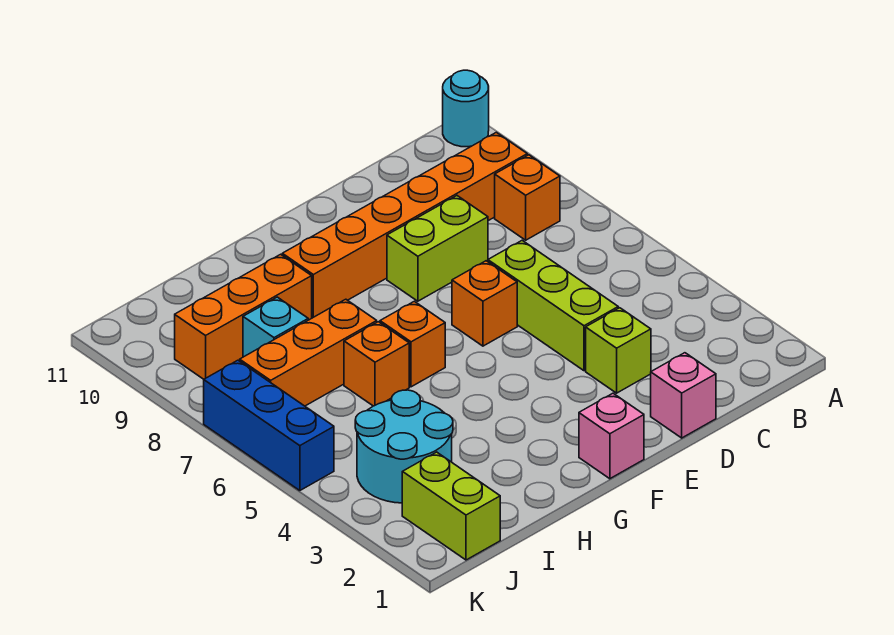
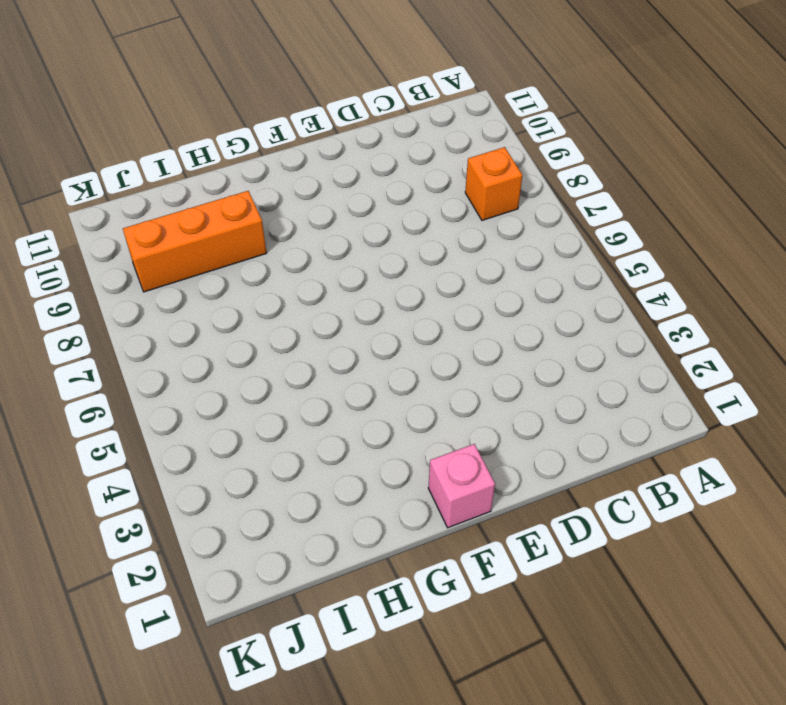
none -> cyan 1x1 round brick [443,70,489,147]
none -> orange 1x6 brick [282,132,527,318]
none -> pink 1x1 brick [651,353,716,438]

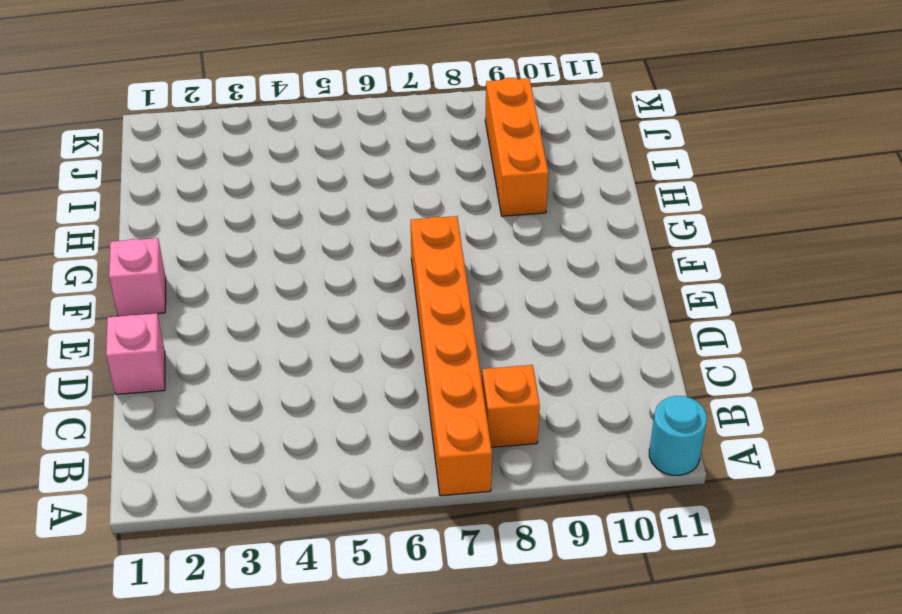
orange 1x6 brick [410,216,492,496] -> orange 1x6 brick moved to [282,132,527,318]
none -> lime 1x1 brick [586,308,651,393]
none -> lime 1x3 brick [488,241,618,371]
none -> lime 1x2 brick [387,196,488,301]

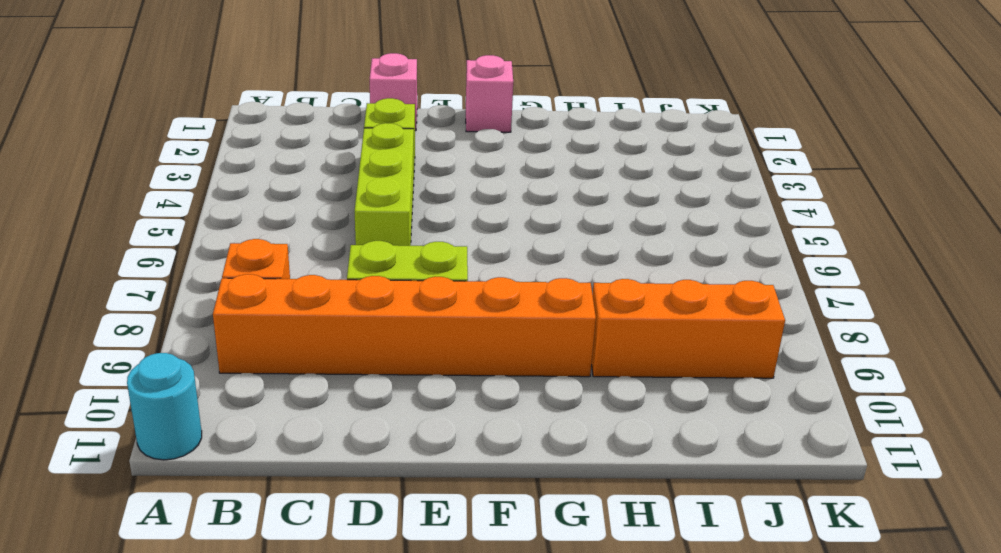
none -> orange 1x1 brick [452,261,517,346]
none -> orange 1x1 brick [380,301,445,387]
none -> orange 1x1 brick [344,322,409,406]

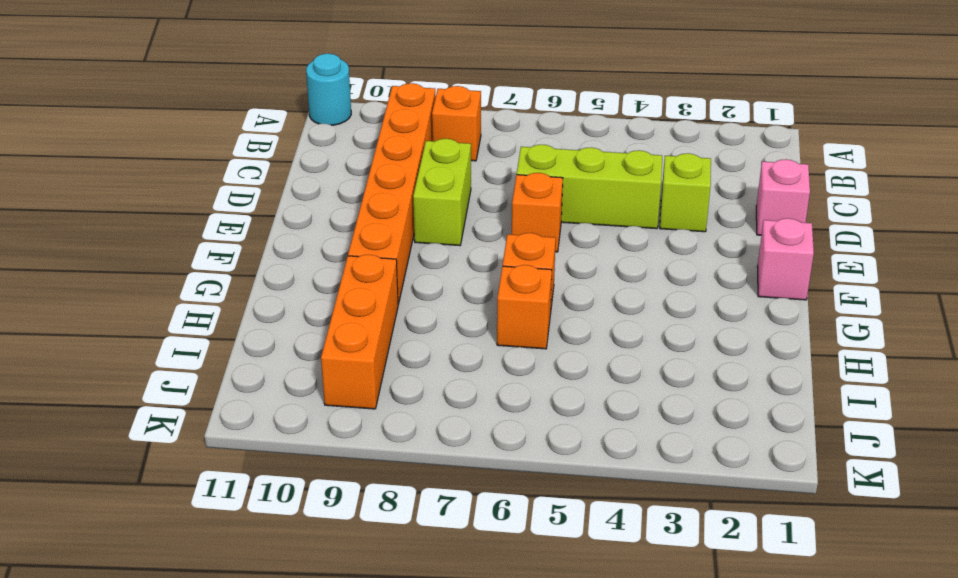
none -> orange 1x3 brick [240,299,377,406]
none -> cyan 2x2 round brick [355,390,453,503]
none -> cyan 1x1 brick [243,297,308,357]

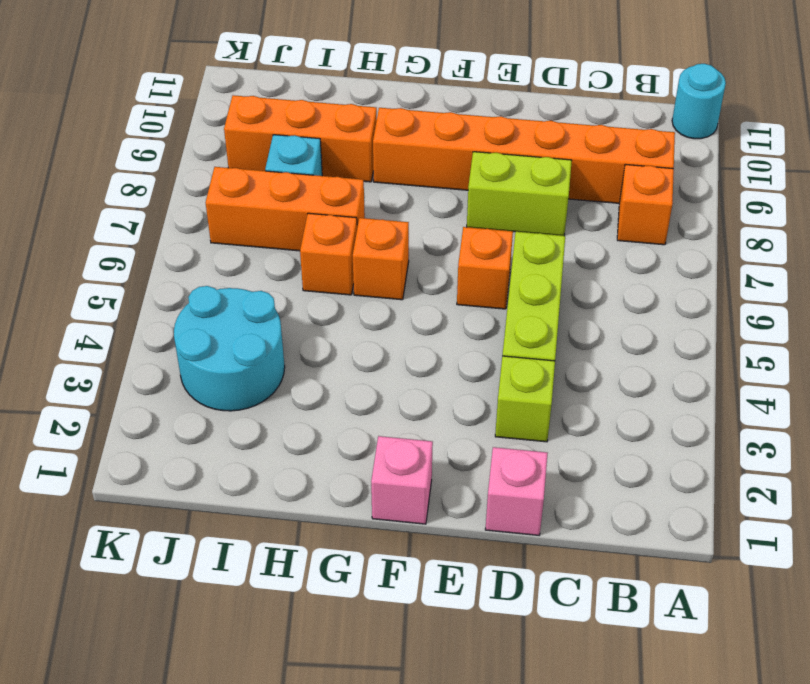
none -> lime 1x2 brick [402,452,500,560]
none -> blue 1x3 brick [204,360,334,491]

